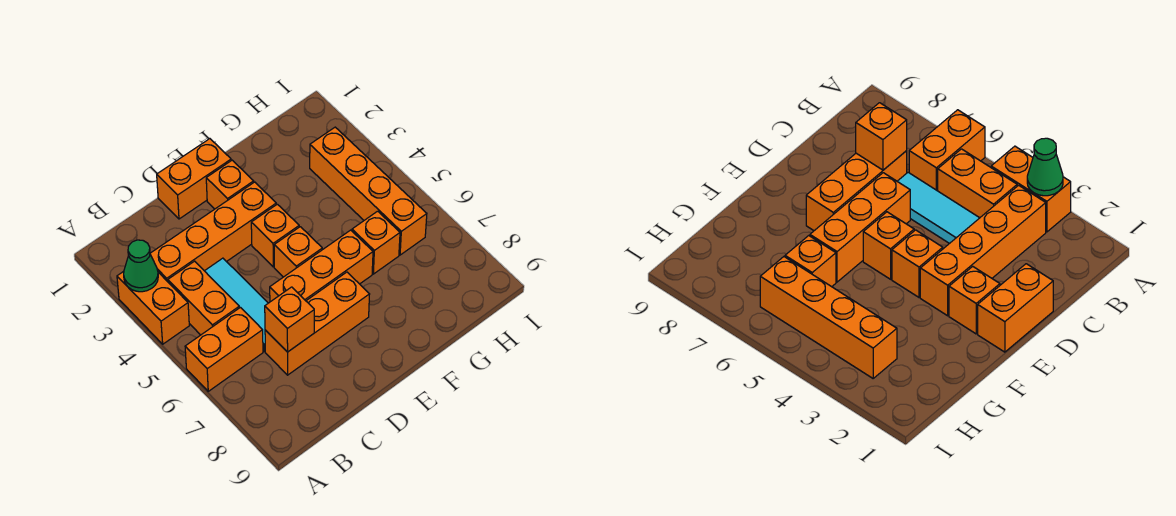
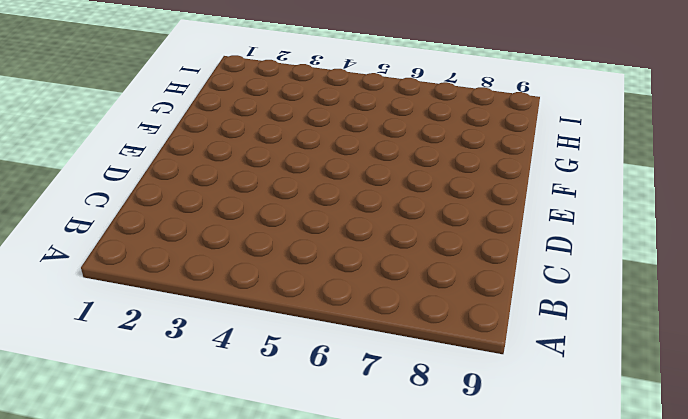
none -> orange 1x2 brick [117,271,189,344]
none -> orange 1x2 brick [185,308,263,391]
none -> orange 1x4 brick [150,182,276,282]

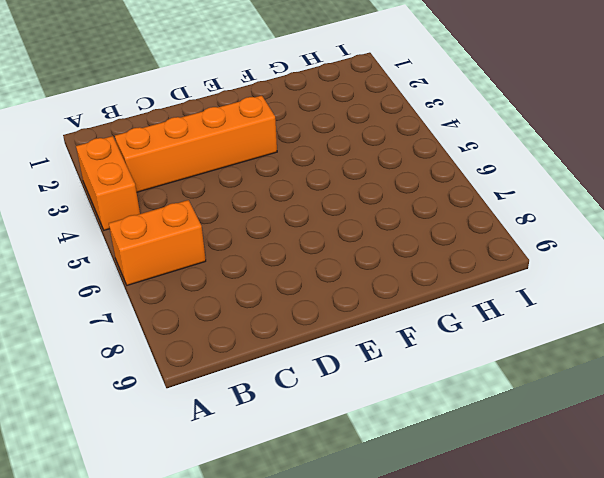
none -> orange 1x2 brick [168,261,239,335]
none -> cyan 1x3 tile [205,258,268,351]
none -> orange 1x3 brick [265,272,370,375]

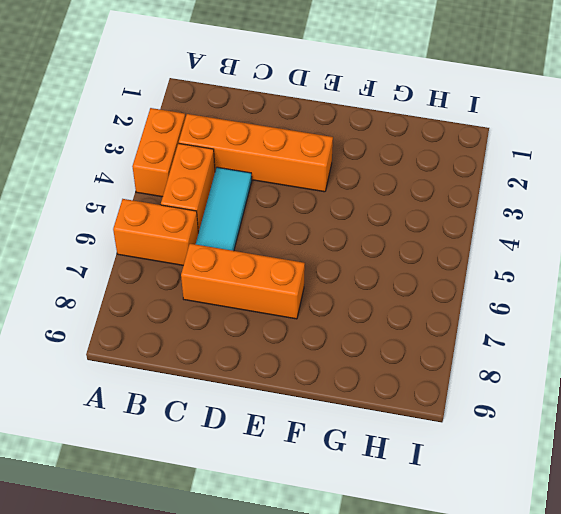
none -> orange 1x2 brick [157,139,231,219]
none -> orange 1x3 brick [270,230,373,302]
none -> orange 1x1 brick [206,160,254,209]

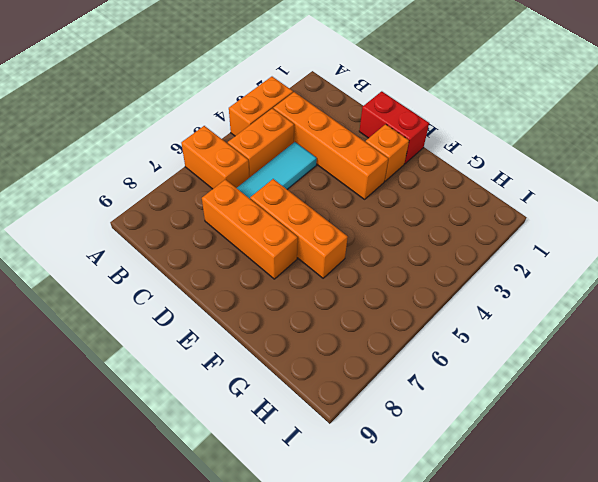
red 1x2 brick [359,91,429,164] -> orange 1x2 brick [157,139,231,219]
none -> orange 1x1 brick [251,204,299,267]
none -> orange 1x1 brick [274,227,322,277]
none -> orange 1x1 brick [352,211,400,274]

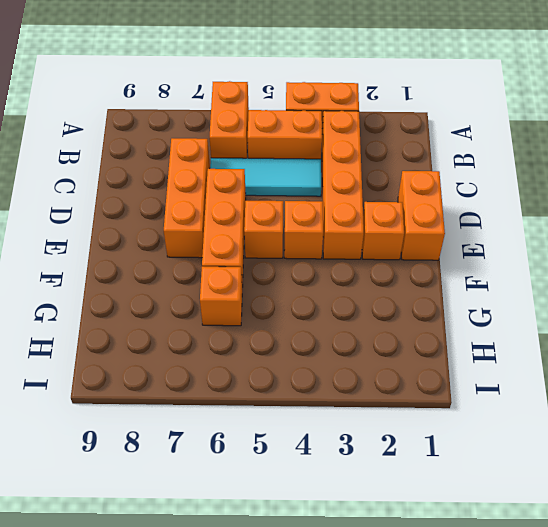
none -> orange 1x4 brick [310,127,427,255]
none -> green 1x1 cone [124,240,158,292]
none -> orange 1x1 brick [265,287,314,352]

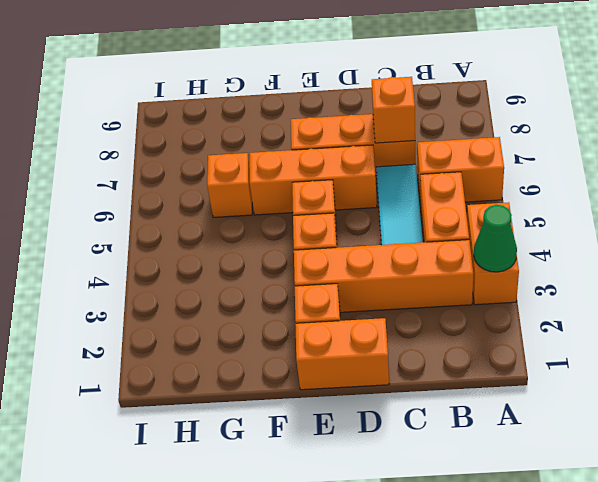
none -> orange 1x4 brick [310,127,427,255]

